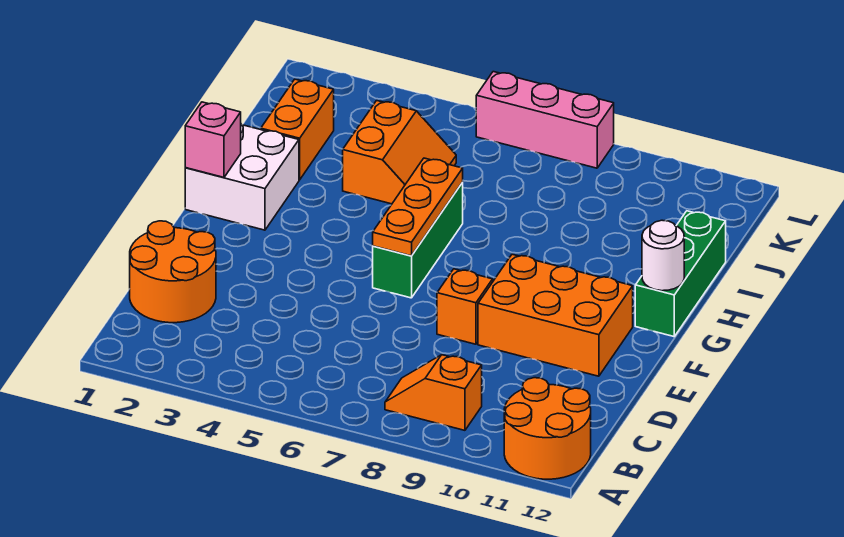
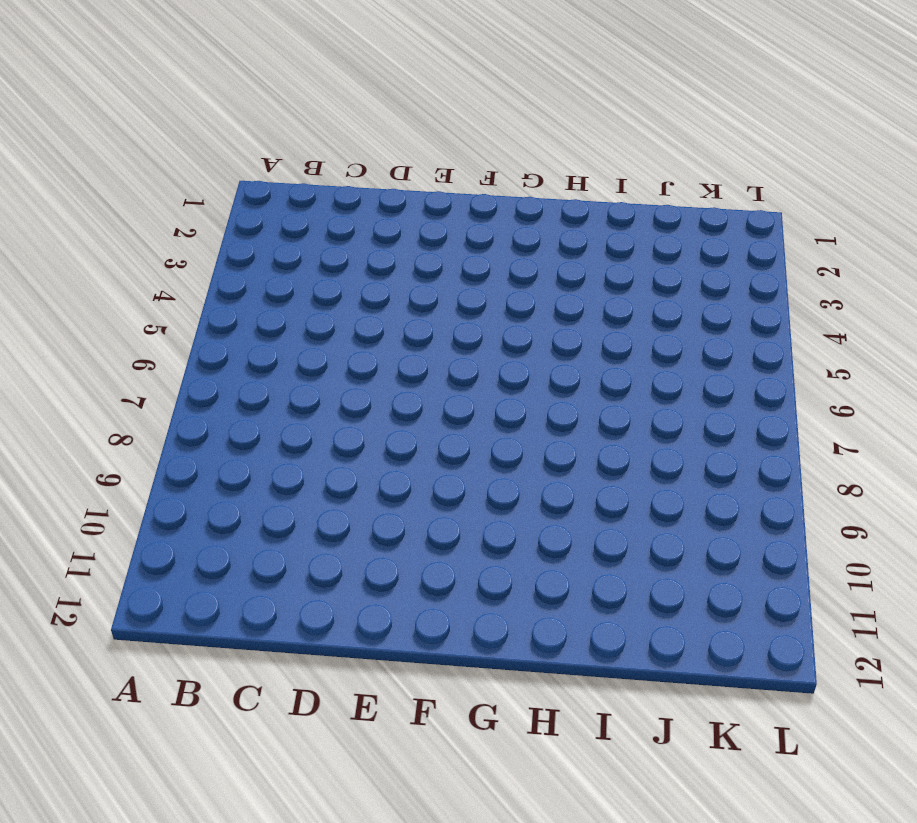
none -> orange 2x2 round brick [504,378,591,479]
none -> orange 1x2 slope [385,355,482,430]
none -> orange 2x2 round brick [130,221,216,323]

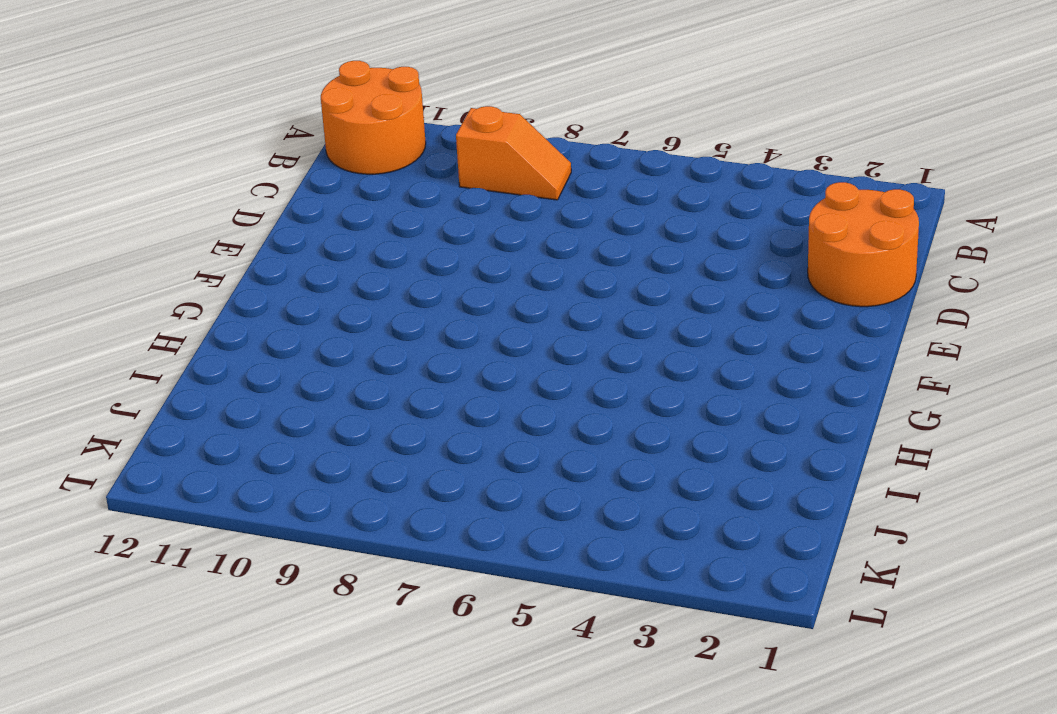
none -> orange 1x1 brick [437,269,493,344]
none -> orange 2x3 brick [478,254,633,376]
none -> green 1x3 brick [373,182,463,298]

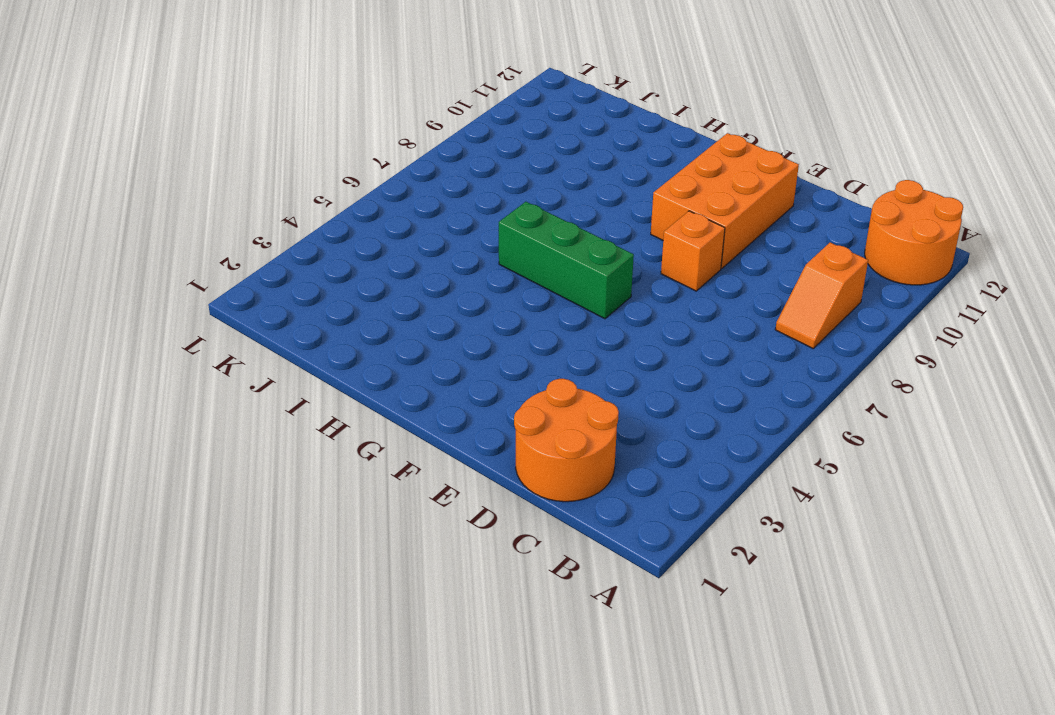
none -> white 2x2 brick [185,124,299,230]
none -> green 1x3 brick [635,211,726,337]
none -> orange 1x2 brick [261,79,334,180]

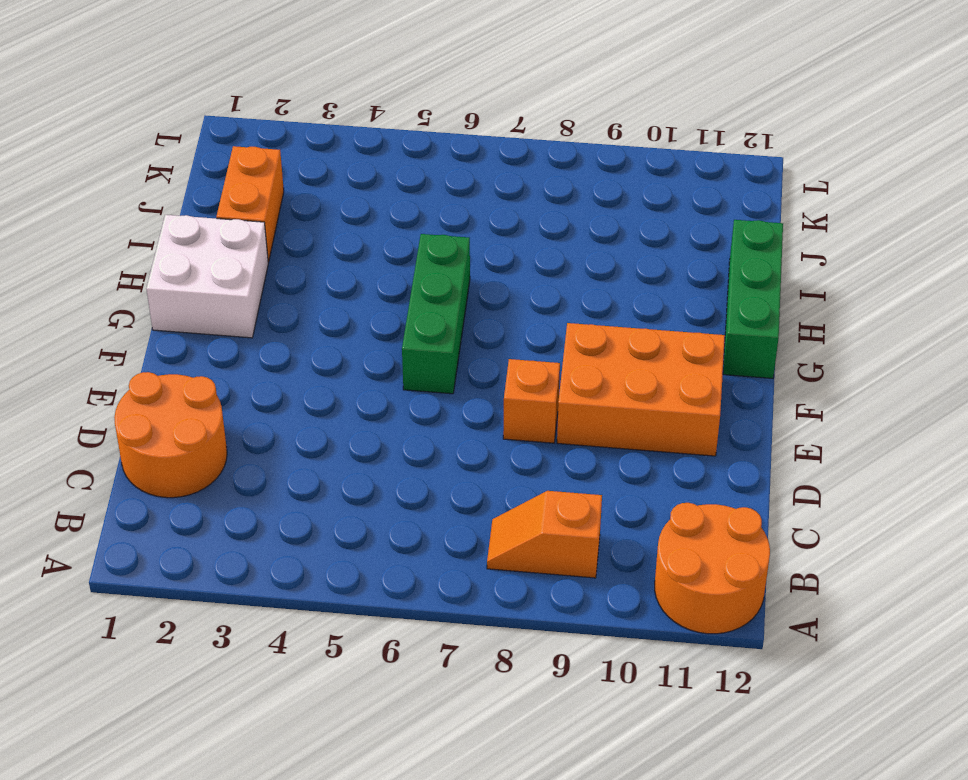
none -> orange 2x2 slope [343,101,456,204]
none -> pink 1x3 brick [476,72,614,168]
none -> orange 1x3 plate [373,158,463,256]

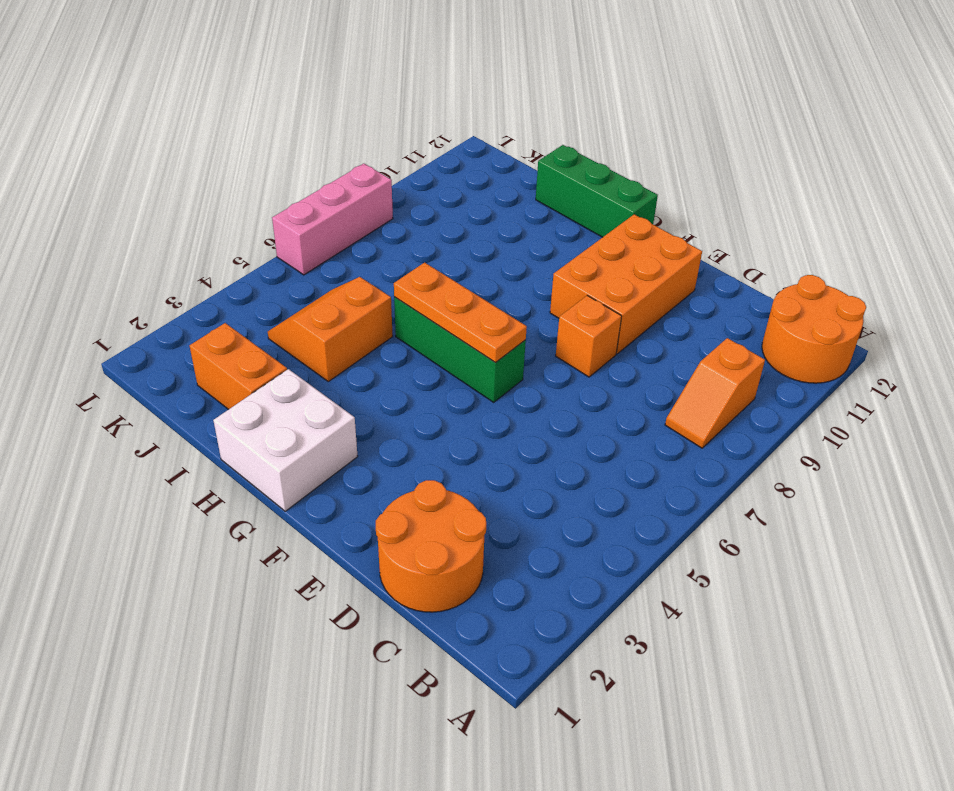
orange 2x2 slope [268,277,393,382] -> orange 2x2 slope turned to [343,101,456,204]
none -> pink 1x1 brick [185,102,241,177]
none -> white 1x1 round brick [642,220,684,291]

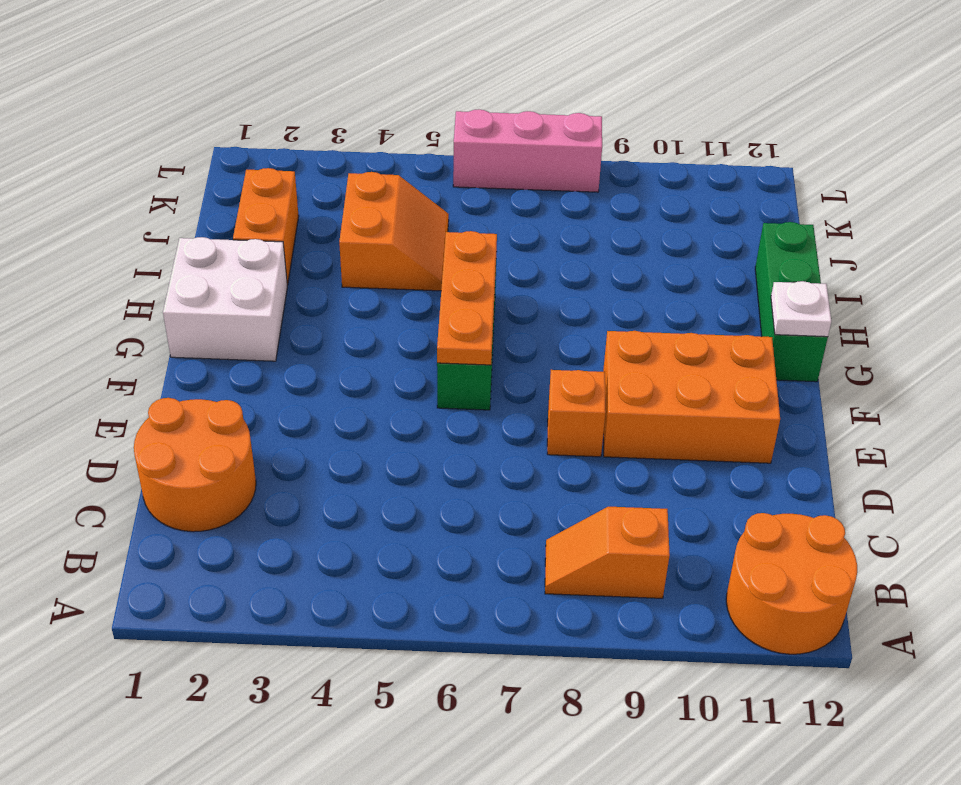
white 1x1 plate [771,281,831,337] -> white 1x1 round brick [642,220,684,291]
none -> pink 1x1 brick [185,102,241,177]

